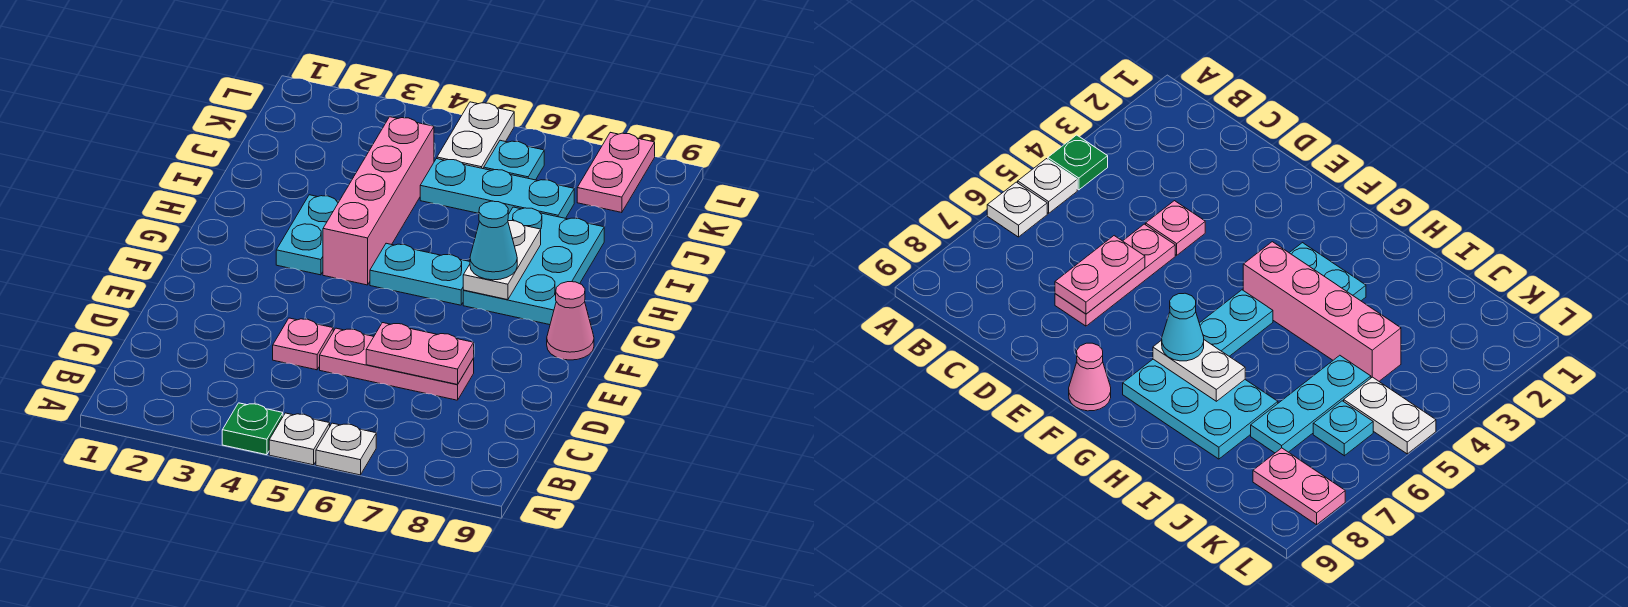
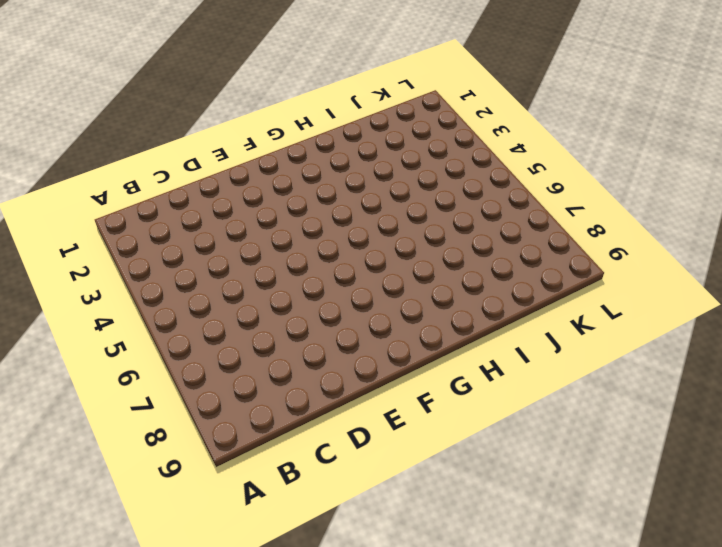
none -> green 1x1 plate [222,403,283,455]
none -> white 1x1 plate [269,413,330,465]
none -> white 1x1 plate [316,423,376,475]

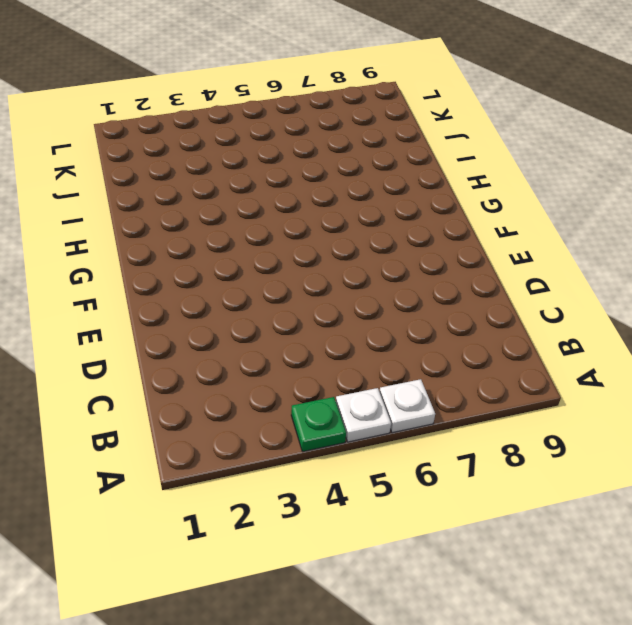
none -> pink 1x1 plate [273,318,333,370]
none -> pink 1x3 plate [320,328,474,400]
none -> pink 1x1 cone [547,282,594,360]

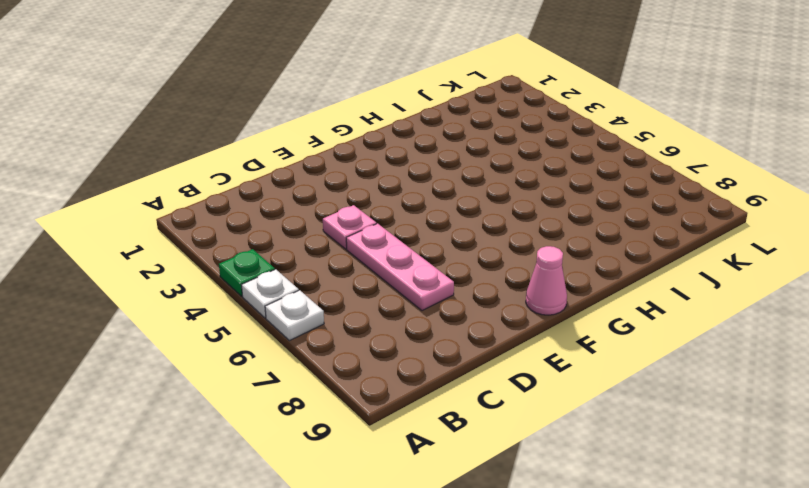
none -> cyan 1x2 plate [276,195,339,275]
none -> pink 1x4 brick [323,117,434,285]
none -> cyan 1x2 plate [370,243,470,305]

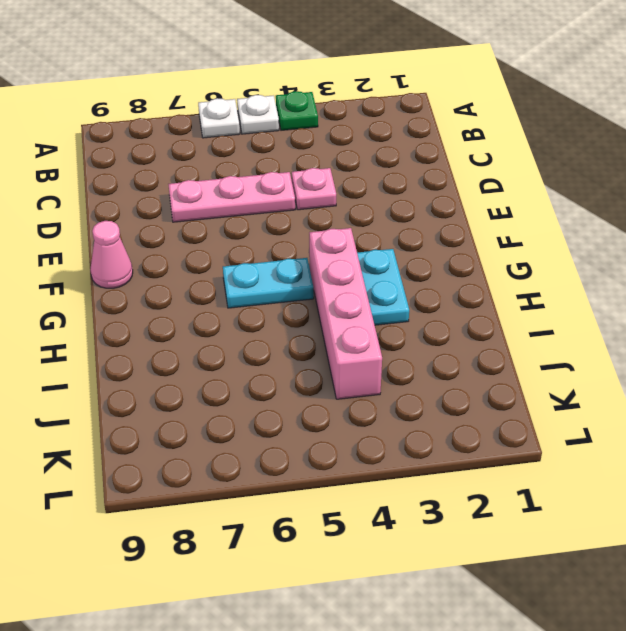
none -> cyan 2x3 plate [463,207,604,325]
none -> cyan 1x3 plate [420,159,574,218]
none -> white 1x2 plate [437,102,514,169]

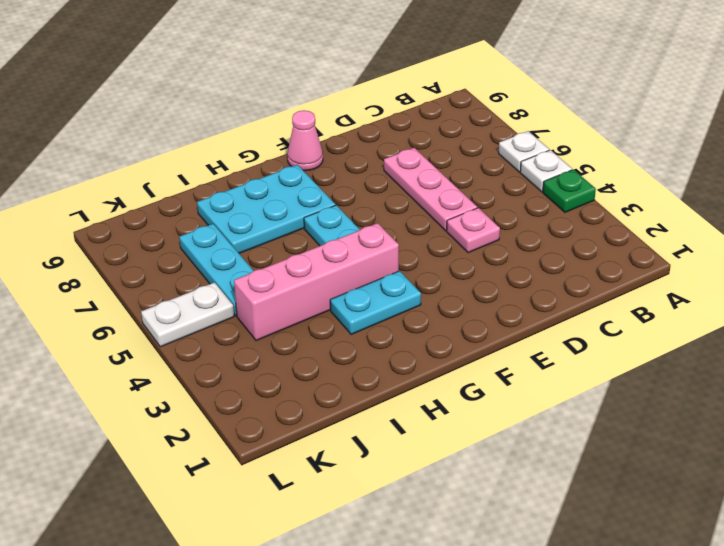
none -> cyan 1x1 plate [484,140,544,180]
none -> pink 1x2 plate [577,132,655,213]
none -> pink 1x2 plate [366,323,474,384]

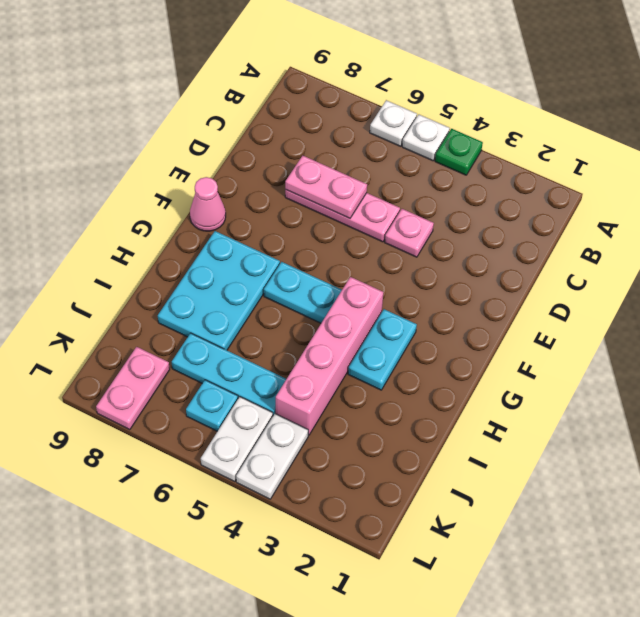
white 1x2 plate [236,414,308,499] -> white 1x2 plate moved to [463,221,541,300]
none -> cyan 1x1 cone [470,201,517,280]

